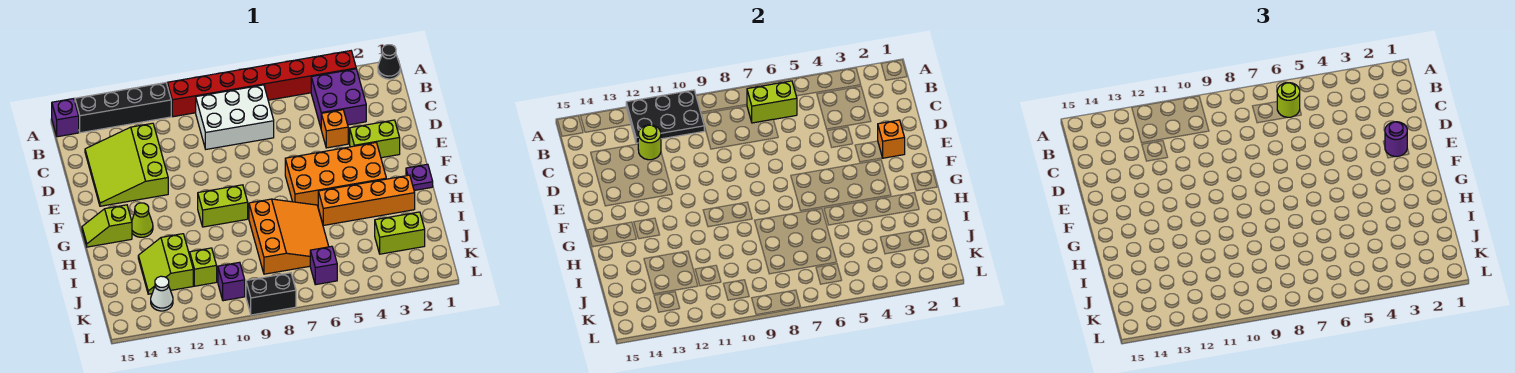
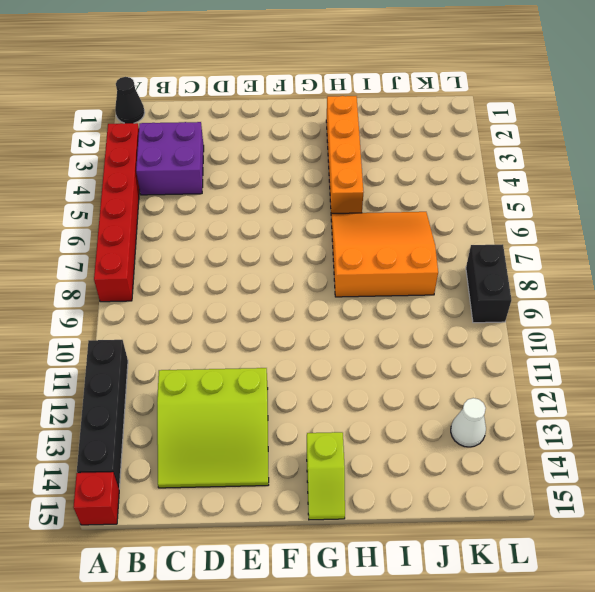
red 1x6 brick [94,123,140,302] -> red 1x8 brick [167,51,356,117]
red 1x1 brick [73,472,119,525] -> purple 1x1 brick [52,99,79,137]
none -> white 2x3 brick [196,85,274,149]
none -> orange 1x1 brick [321,110,348,148]
none -> lime 1x2 brick [350,120,400,158]

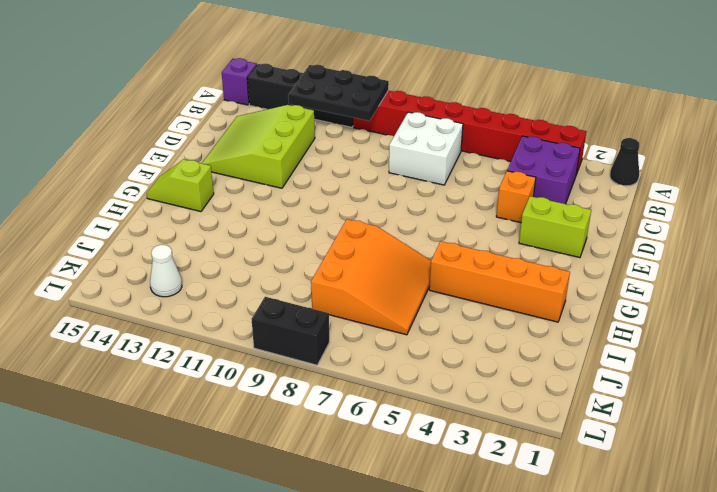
white 2x2 brick [389,112,463,185] -> white 2x3 brick [196,85,274,149]
none -> orange 2x4 brick [285,143,386,206]
none -> purple 1x1 plate [406,164,433,190]
none -> lime 1x2 brick [198,185,248,227]

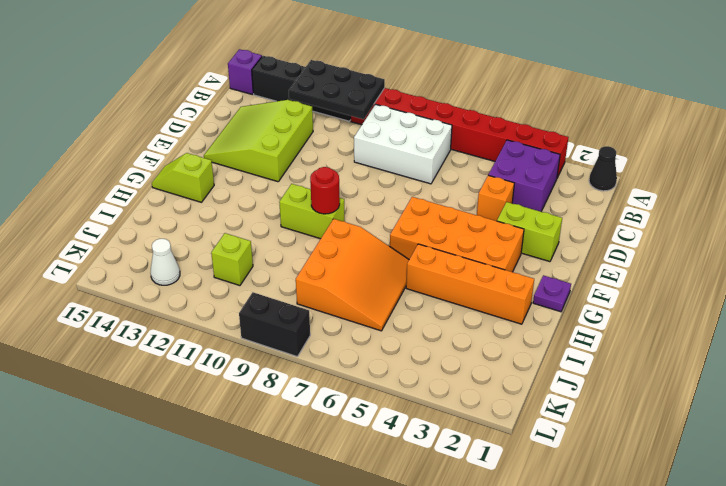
red 1x1 round brick [310,167,340,214] -> none
none -> lime 1x1 cone [132,203,153,237]
none -> lime 2x2 slope [138,234,193,294]
none -> lime 1x2 brick [375,212,425,254]

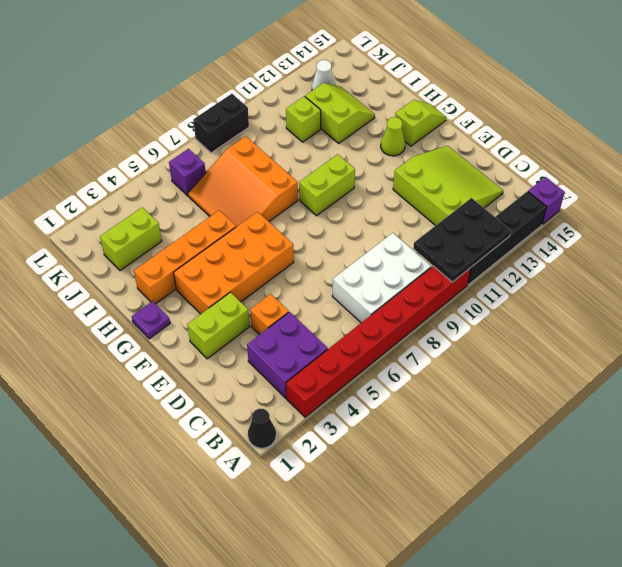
none -> purple 1x1 brick [218,262,245,301]
none -> lime 1x2 brick [747,81,797,123]
none -> lime 1x1 round brick [638,125,661,160]

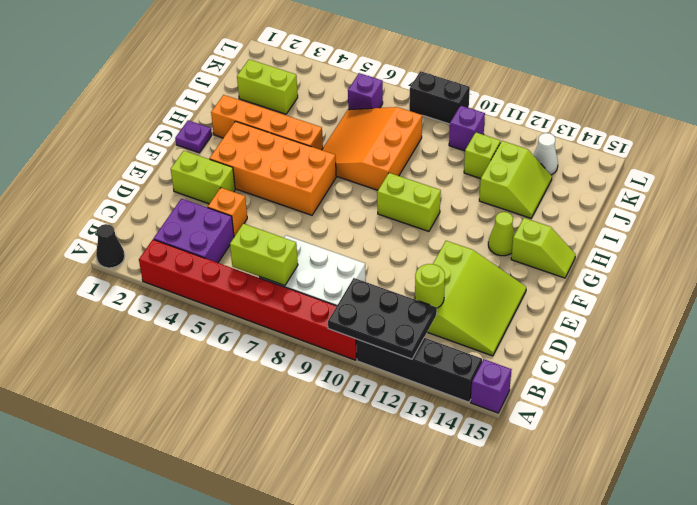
none -> orange 1x1 brick [878,120,905,158]
none -> lime 1x1 round brick [1277,83,1300,117]
none -> purple 1x1 round brick [1385,122,1407,157]

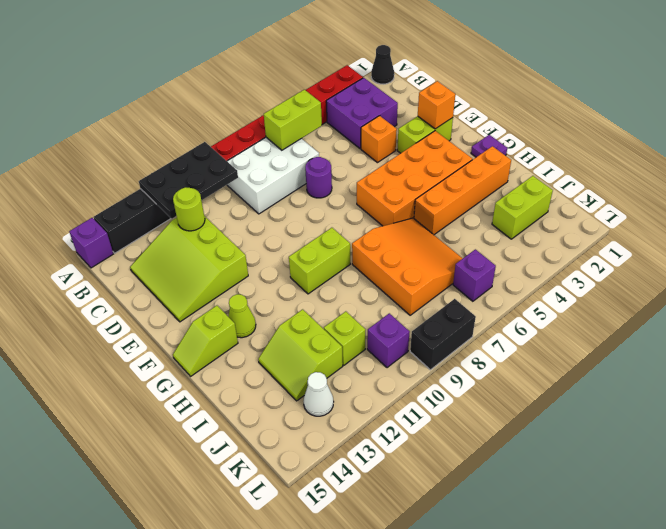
purple 1x1 round brick [305,157,332,198] -> purple 1x1 round brick moved to [1385,122,1407,157]
none -> lime 1x1 round brick [1277,83,1300,117]

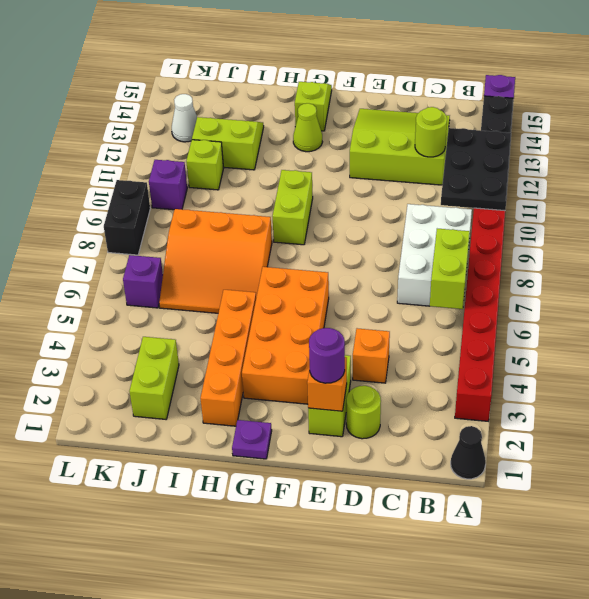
lime 1x1 round brick [346,386,381,439] -> lime 1x1 round brick moved to [1277,83,1300,117]
none -> purple 2x2 brick [311,69,366,127]

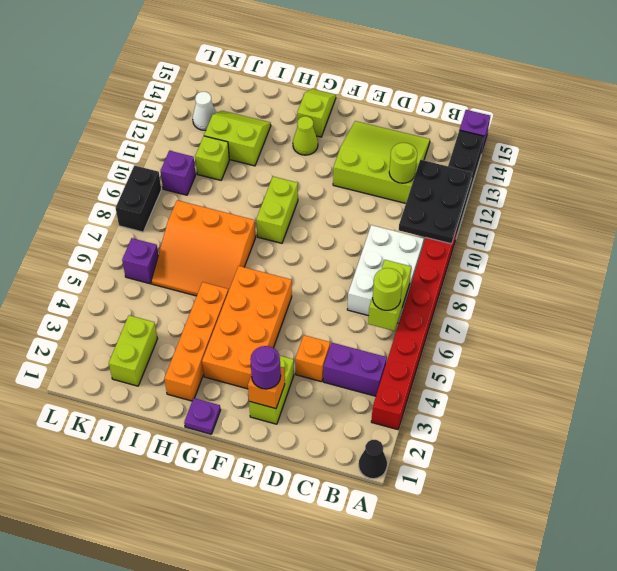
purple 1x2 brick [323,343,387,396] -> purple 2x2 brick [311,69,366,127]

